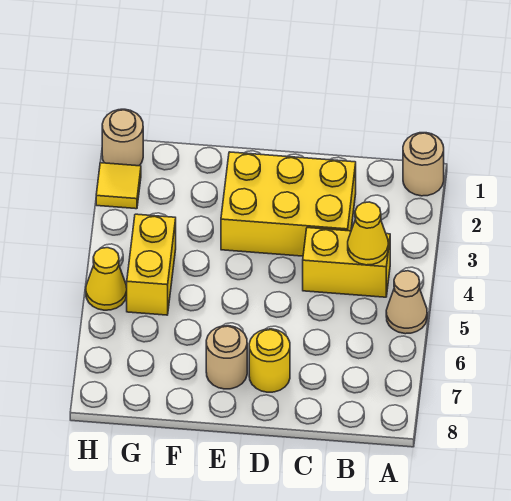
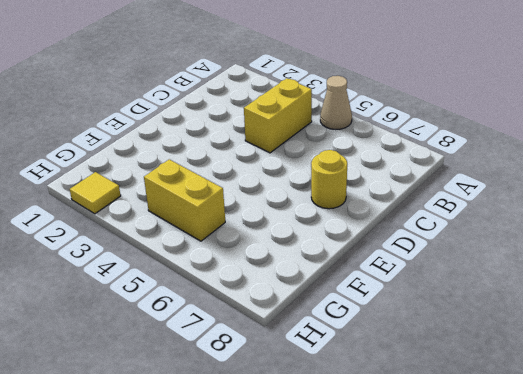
none -> tan 1x1 round brick [403,133,444,196]
none -> yellow 2x3 brick [221,152,356,256]

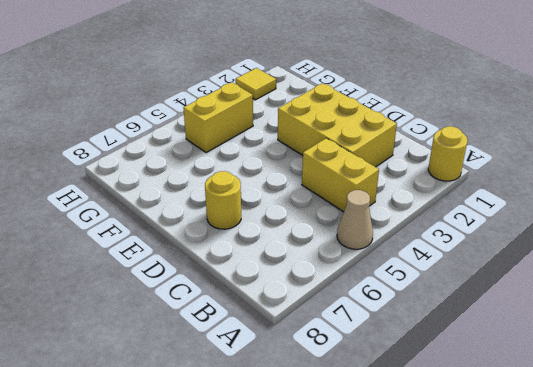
yellow 1x1 round brick [428,126,468,181] -> tan 1x1 round brick [403,133,444,196]
none -> tan 1x1 round brick [206,326,247,389]
none -> tan 1x1 round brick [102,109,143,166]

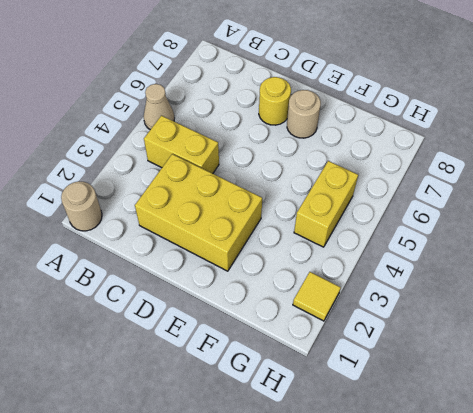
none -> tan 1x1 round brick [102,109,143,166]
none -> yellow 1x1 cone [86,248,127,310]

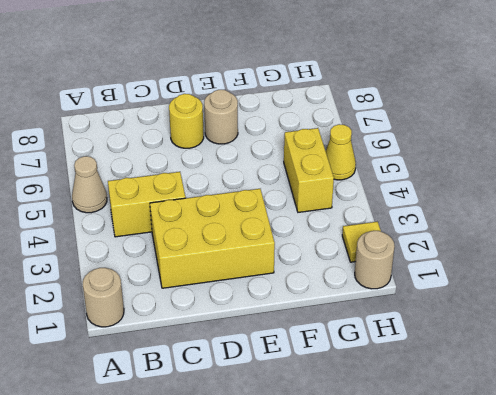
none -> yellow 1x1 cone [348,202,388,265]

